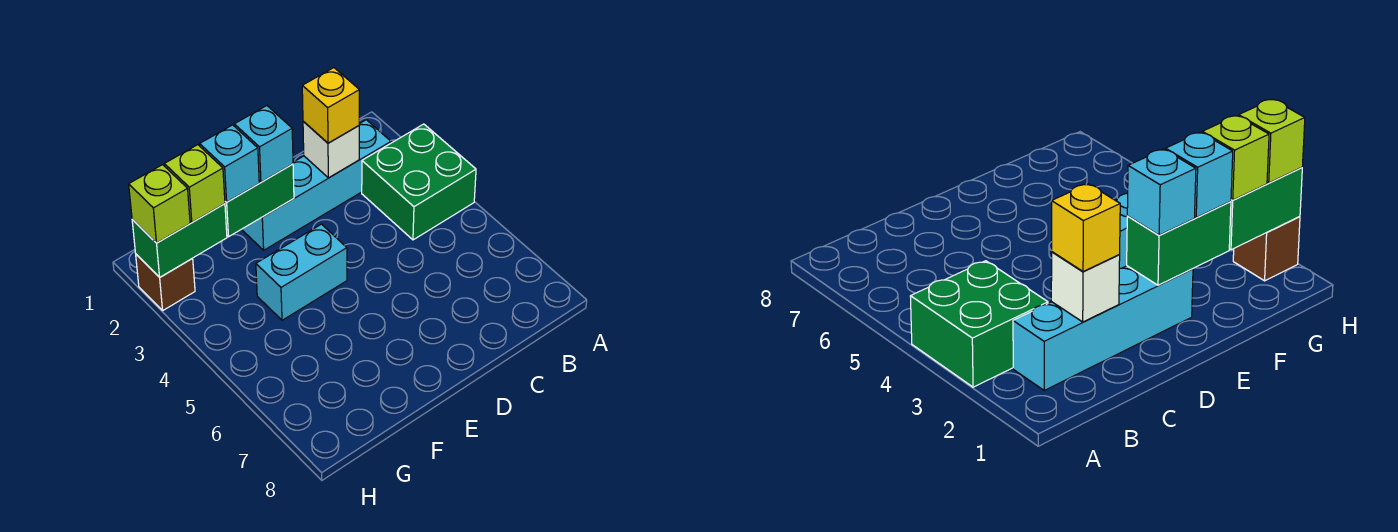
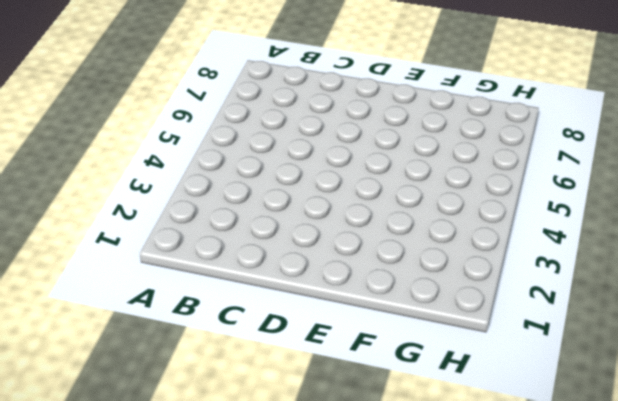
none -> green 2x2 brick [362,124,476,240]
none -> cyan 1x4 brick [242,120,391,250]
none -> cyan 1x2 brick [256,224,347,320]

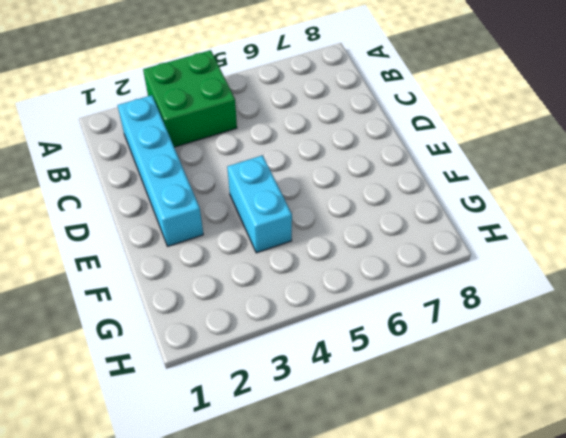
none -> brown 1x1 brick [136,254,195,310]
none -> white 1x1 brick [303,121,359,178]
none -> green 1x2 brick [225,164,294,237]

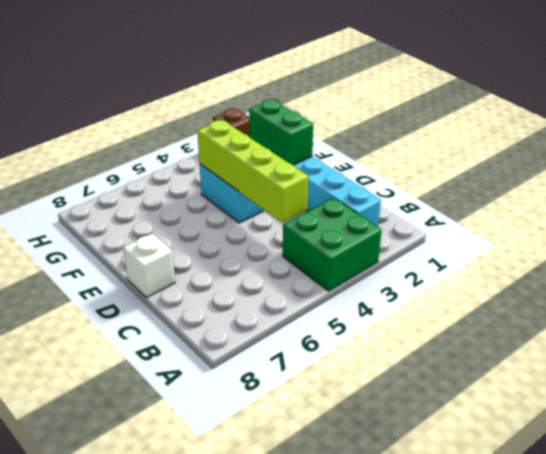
lime 1x4 brick [197,120,308,223] -> none
white 1x1 brick [123,233,175,298] -> white 1x1 brick moved to [303,121,359,178]
none -> green 1x2 brick [132,204,227,277]
none -> yellow 1x1 brick [302,68,359,143]
none -> cyan 1x1 brick [234,106,293,182]

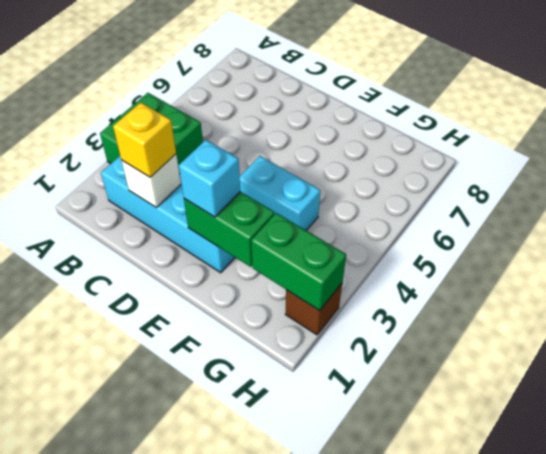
none -> cyan 1x1 brick [200,125,259,202]
none -> lime 1x1 brick [164,145,225,222]
none -> lime 1x1 brick [129,165,190,243]

